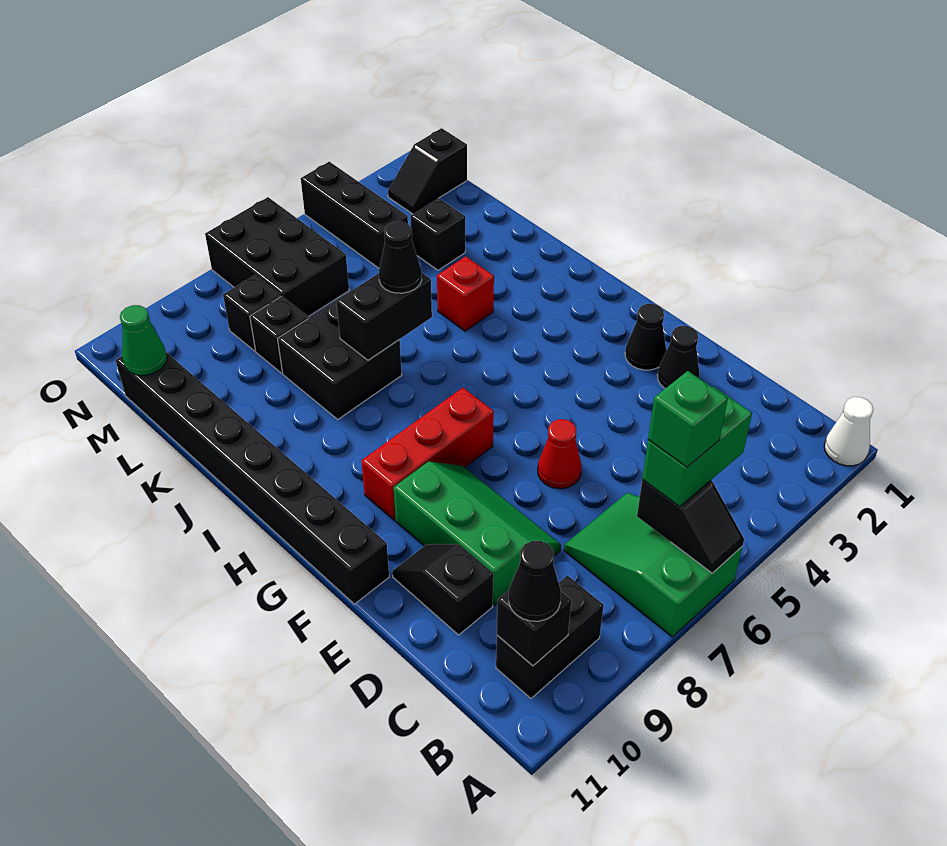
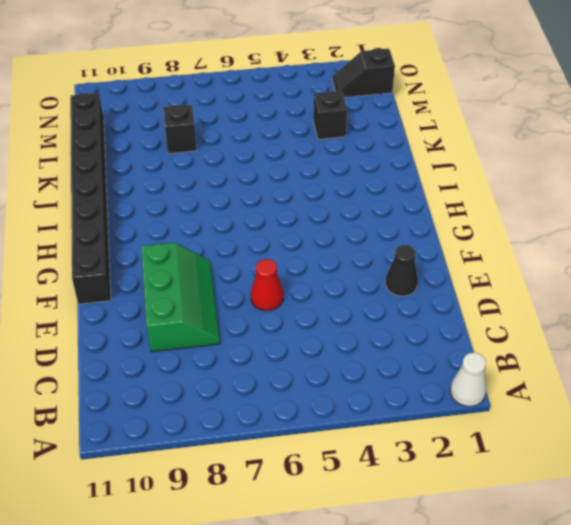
none -> green 2x3 slope [564,493,743,637]
none -> black 1x2 brick [496,576,604,698]
none -> black 1x2 slope [392,544,493,635]

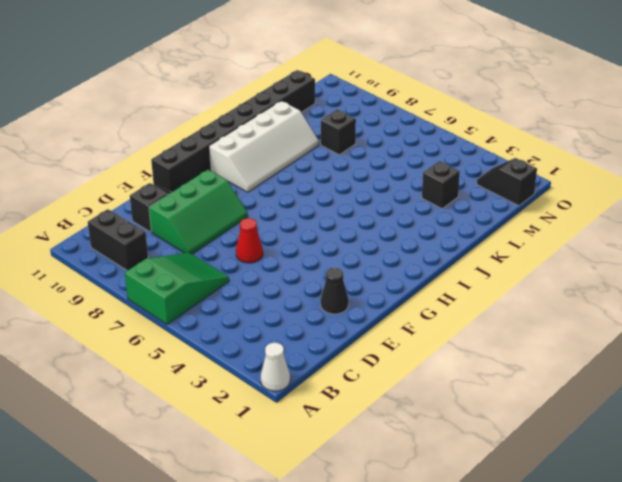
white 2x4 slope [209,101,319,192] -> none
none -> black 1x1 cone [625,304,666,370]
none -> red 1x3 brick [361,388,494,520]
none -> red 1x1 brick [437,256,494,331]

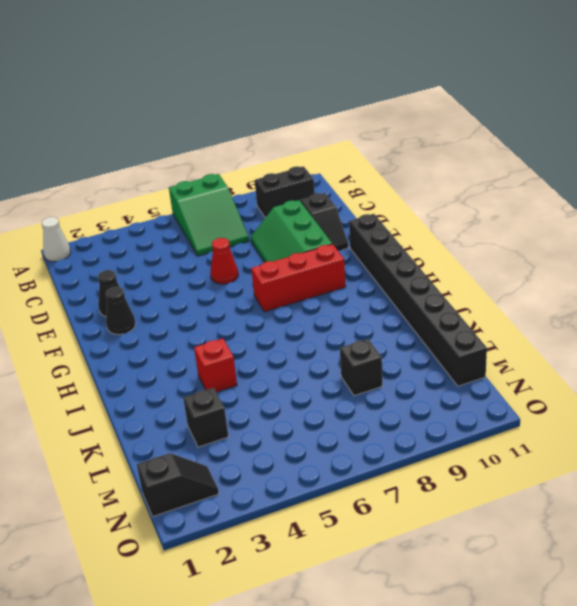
none -> black 2x2 brick [278,301,402,419]
none -> black 1x3 brick [301,162,408,268]
none -> black 2x3 brick [205,197,349,317]

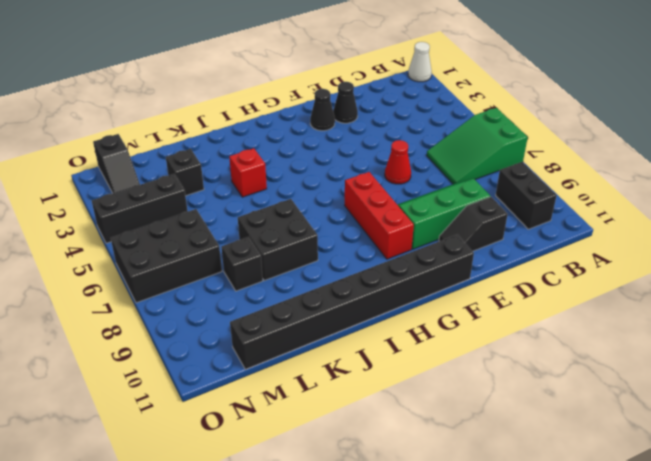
none -> black 1x1 brick [223,275,281,351]
none -> black 1x2 slope [637,480,744,573]
none -> black 1x1 brick [497,590,571,666]

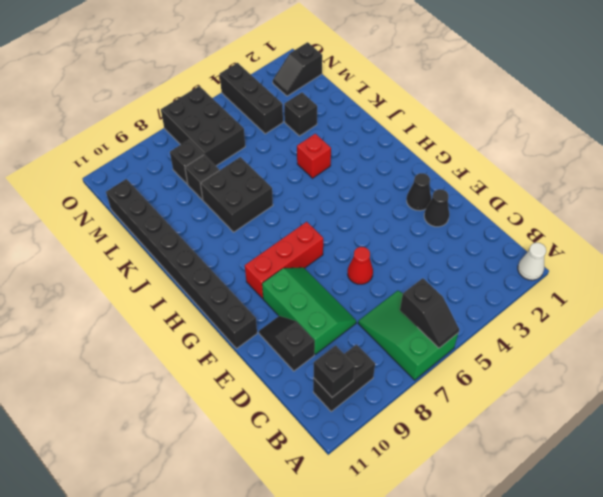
none -> black 1x2 brick [336,273,432,360]
none -> green 1x1 cone [120,305,167,375]
none -> green 1x2 brick [642,387,752,507]

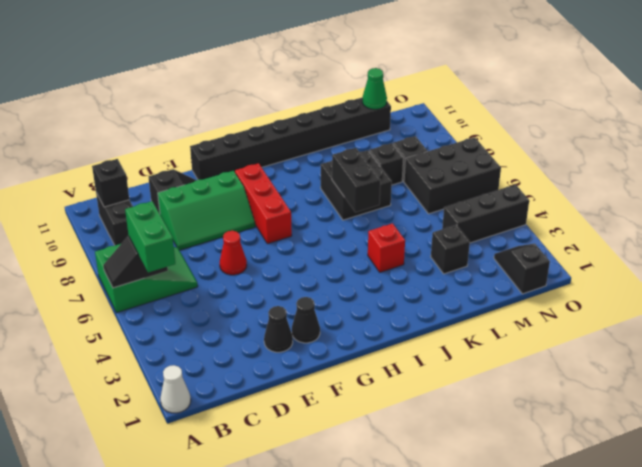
none -> black 1x1 cone [509,541,561,621]
none -> black 1x1 cone [379,222,422,293]
none -> green 1x1 brick [648,371,728,467]

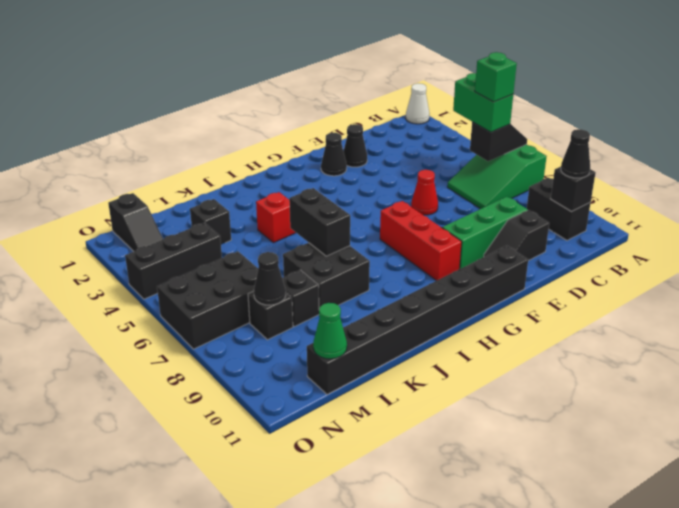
black 1x1 cone [254,252,286,305] -> black 1x1 cone moved to [379,222,422,293]

